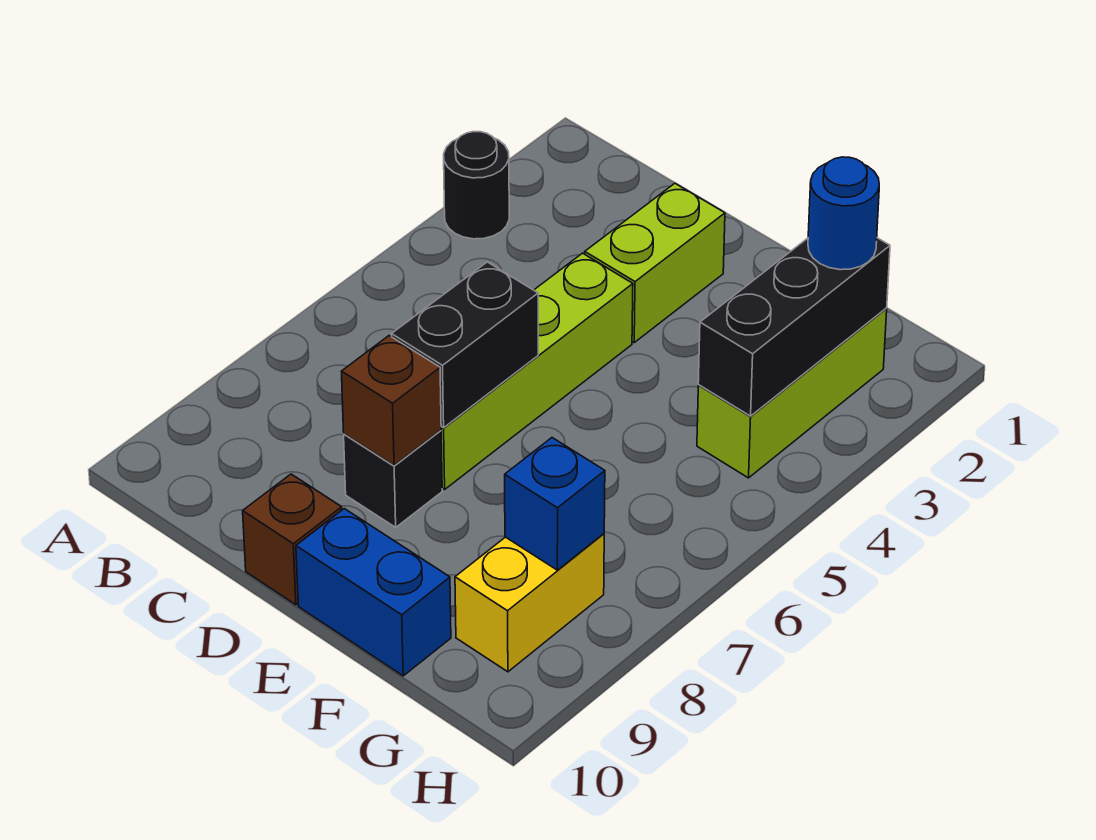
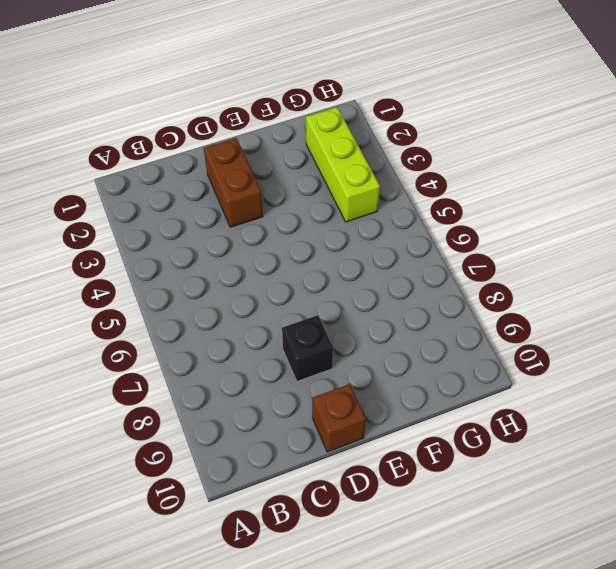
brown 1x2 brick [204,138,263,227] -> lime 1x2 brick [585,183,725,342]
none -> black 1x1 round brick [444,132,509,239]
none -> lime 1x4 brick [441,253,633,489]
none -> blue 1x2 brick [296,509,451,676]

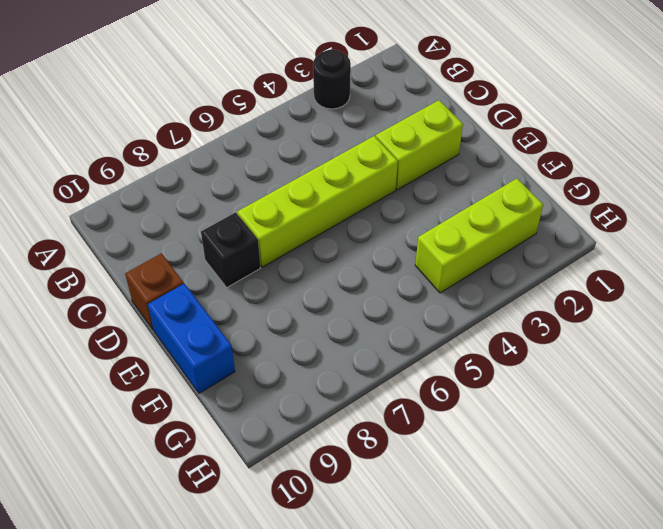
none -> yellow 1x2 brick [455,534,604,672]
none -> black 1x2 brick [392,262,538,428]
none -> brown 1x1 brick [341,336,441,466]

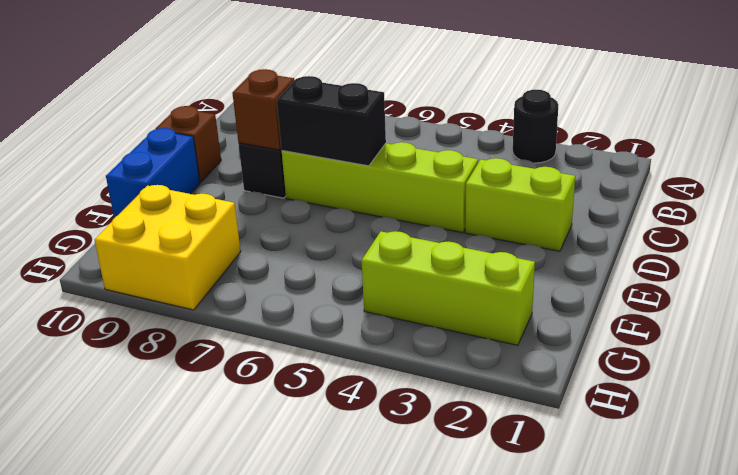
yellow 2x2 brick [94,185,241,310] -> yellow 1x2 brick [455,534,604,672]
none -> black 1x3 brick [698,238,890,416]
none -> blue 1x1 brick [505,438,605,570]
none -> blue 1x1 round brick [808,157,879,270]

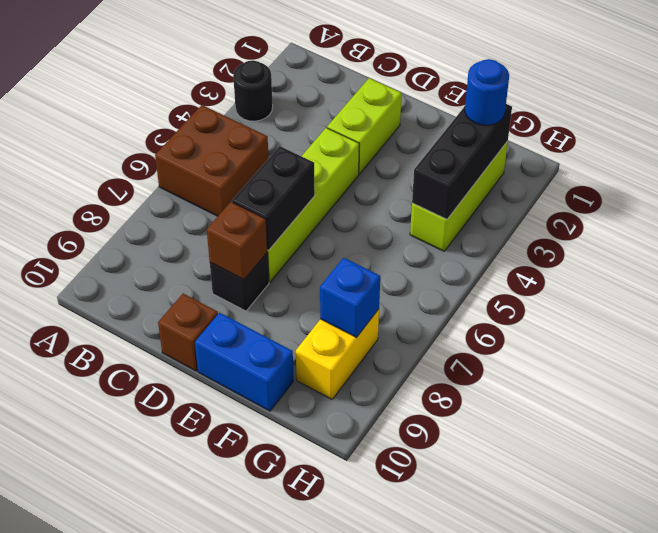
brown 2x2 brick [155,105,269,216] -> none

